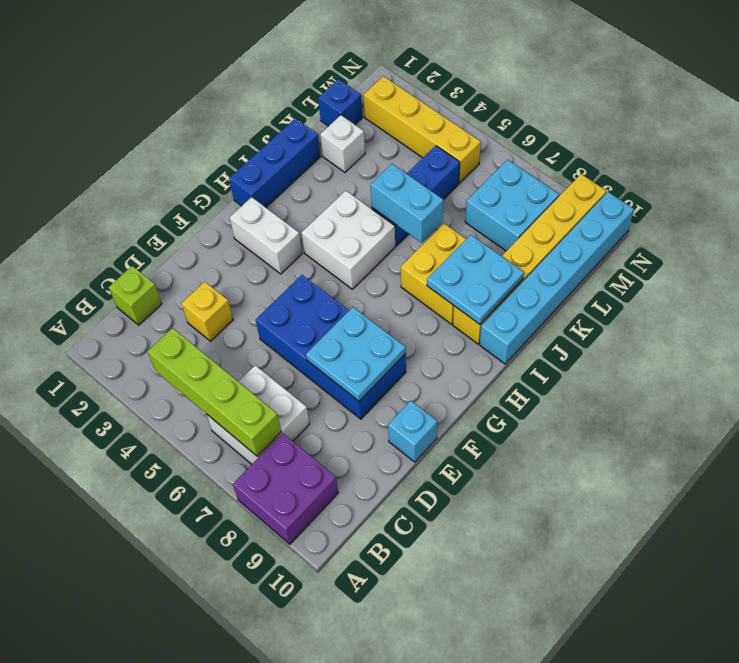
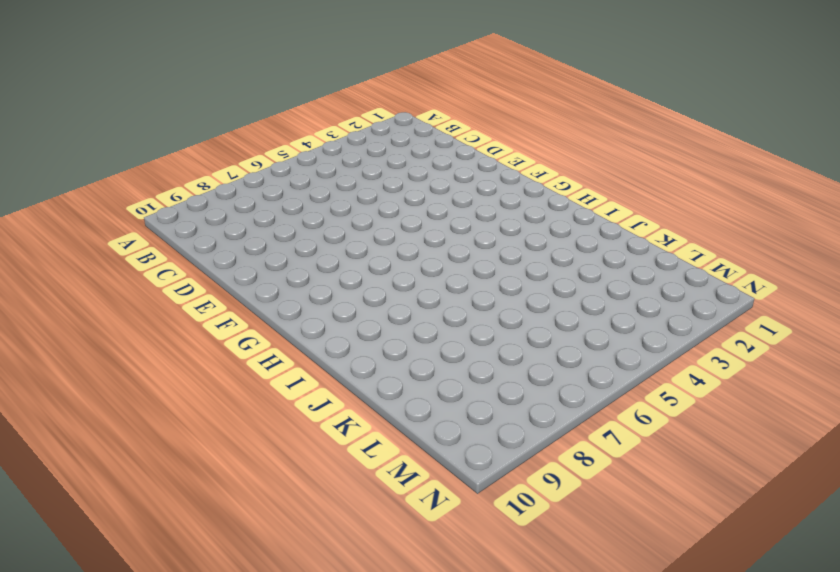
none -> purple 2x2 brick [233,433,338,544]
none -> white 2x2 brick [206,365,310,464]
none -> lime 1x1 brick [109,266,162,325]

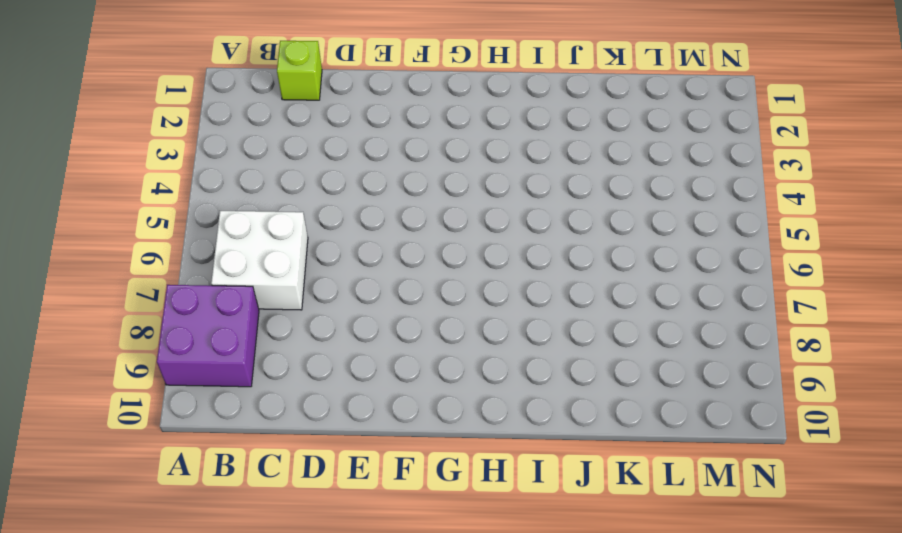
none -> yellow 1x1 brick [181,282,233,341]
none -> blue 2x4 brick [256,275,406,419]
none -> cyan 1x1 brick [388,401,437,462]

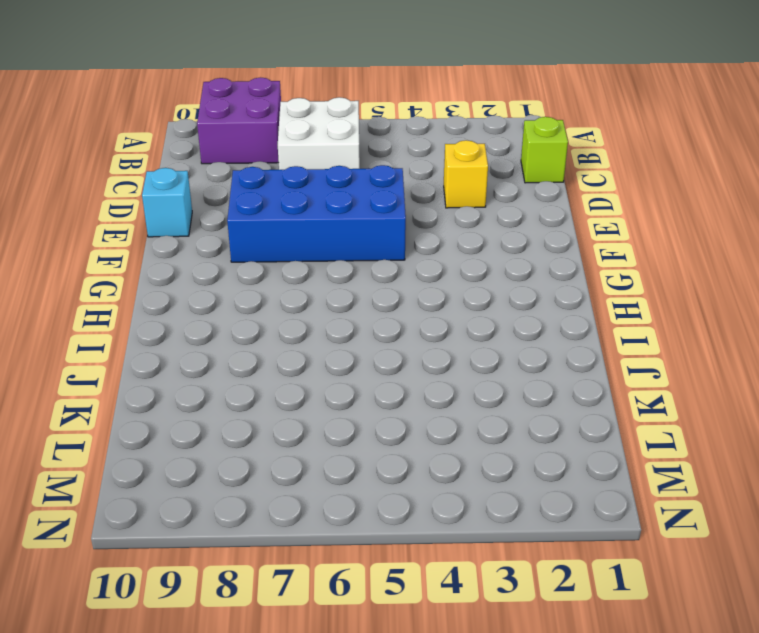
none -> white 1x2 brick [230,197,302,274]
none -> blue 1x3 brick [229,118,321,207]
none -> white 2x2 brick [302,191,395,289]

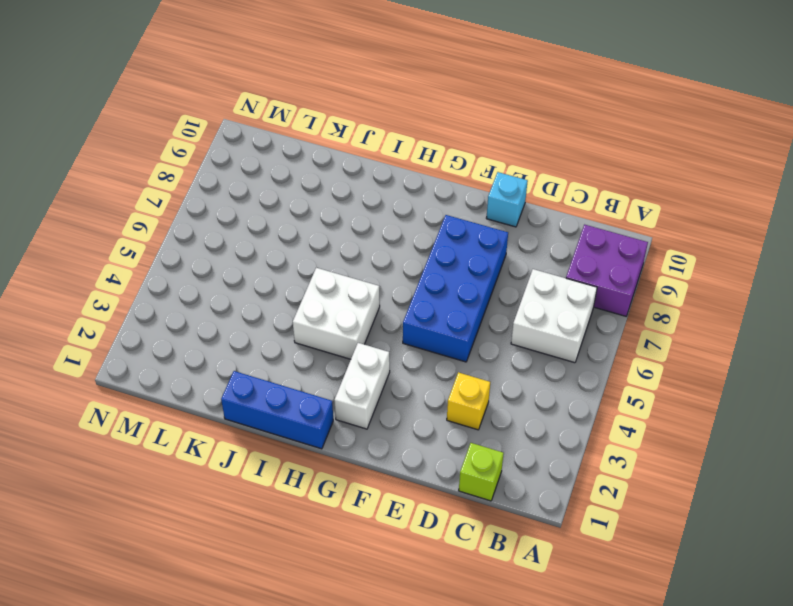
none -> yellow 2x2 brick [401,224,466,324]
none -> yellow 1x6 brick [453,174,607,344]
none -> cyan 1x6 brick [480,192,634,364]

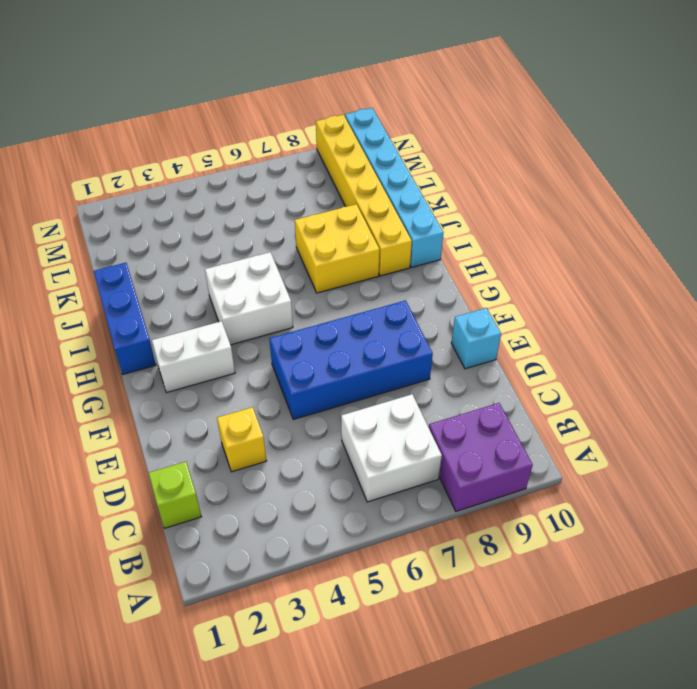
none -> blue 1x3 brick [372,146,460,246]
none -> white 1x1 brick [320,115,365,172]
none -> blue 1x1 brick [318,79,363,126]

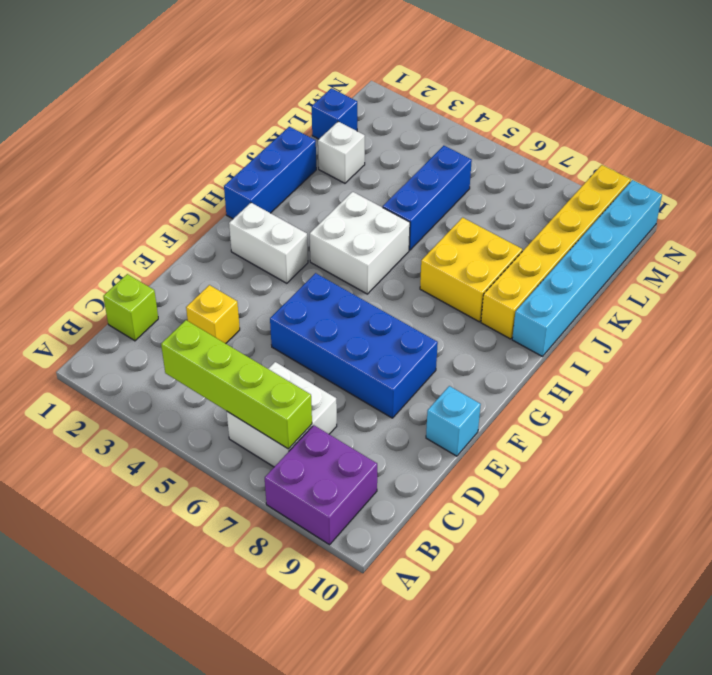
none -> cyan 2x2 brick [465,160,559,251]
none -> yellow 1x4 brick [363,76,481,183]
none -> cyan 2x2 plate [306,307,406,401]

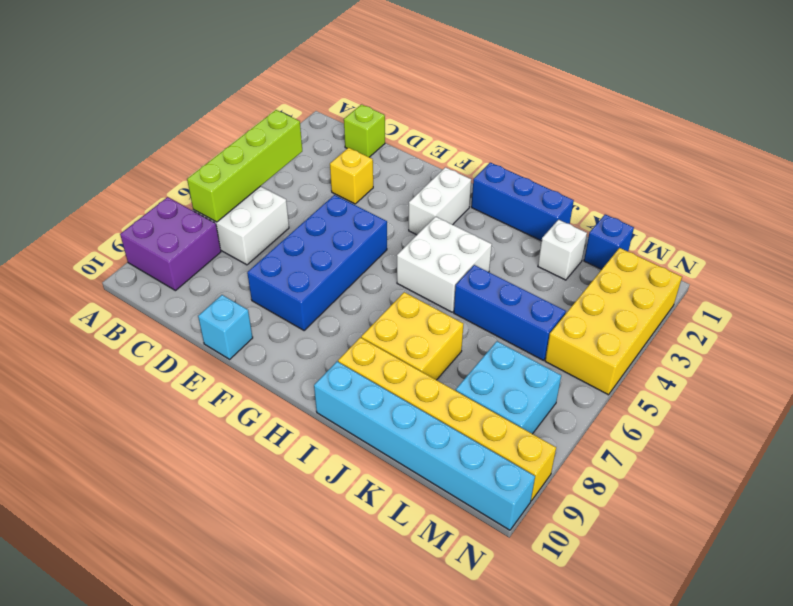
yellow 2x4 brick [545,248,682,395] -> yellow 1x4 brick [363,76,481,183]
none -> cyan 2x2 plate [306,307,406,401]
none -> cyan 2x2 plate [427,235,524,324]
none -> cyan 1x2 brick [370,164,443,243]

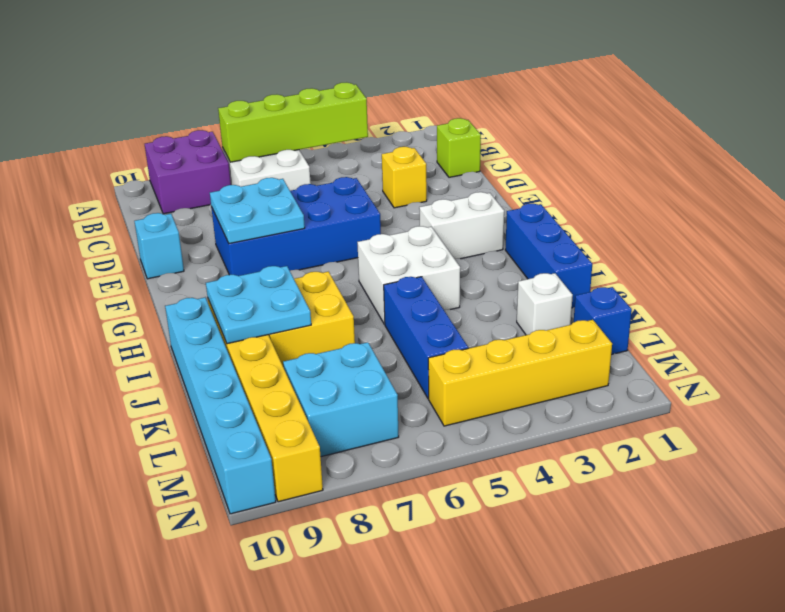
none -> cyan 1x2 brick [370,164,443,243]

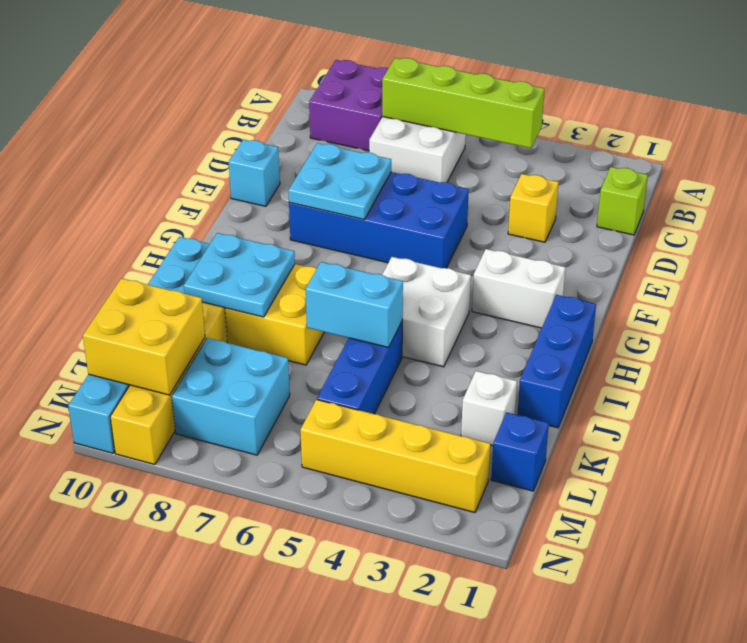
yellow 2x2 brick [83,278,205,395] -> none

